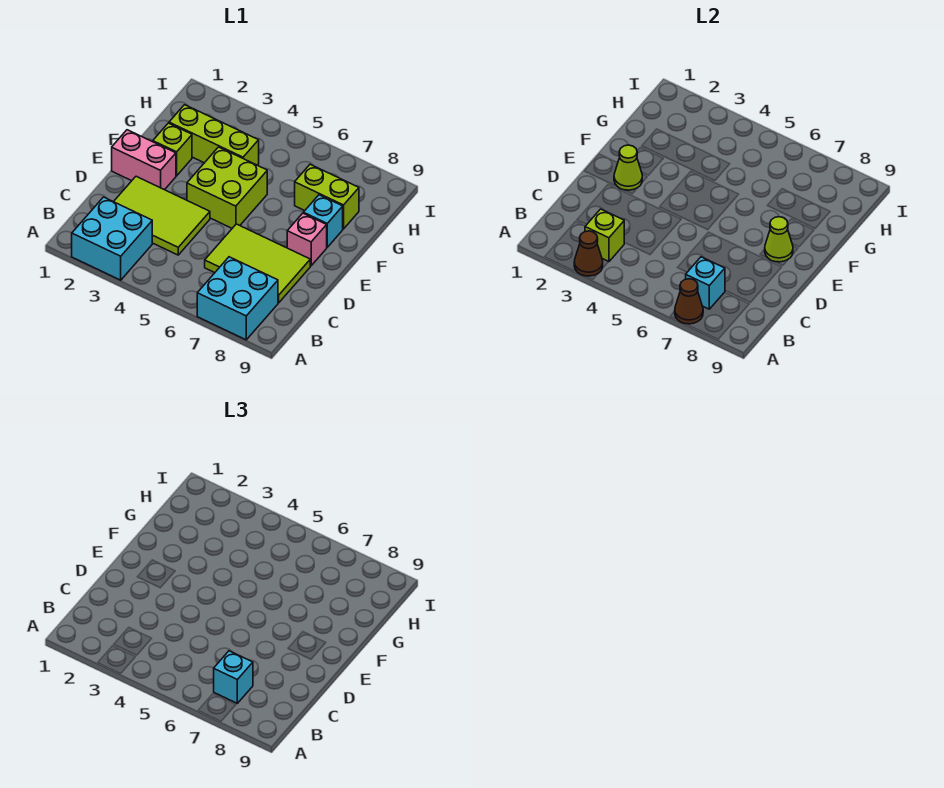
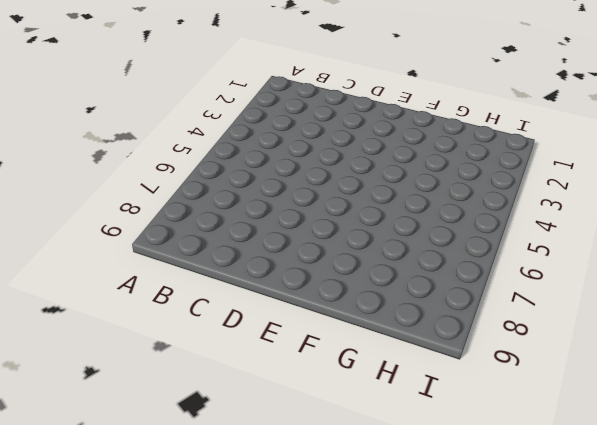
none -> cyan 2x2 brick [72,197,152,280]
none -> cyan 2x2 brick [197,257,278,340]
none -> lime 2x3 tile [114,176,210,255]

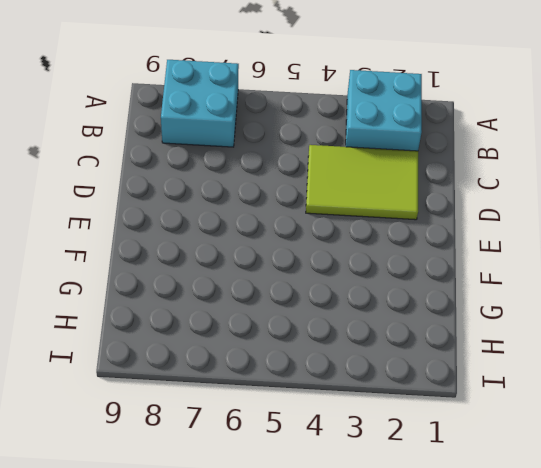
none -> lime 2x3 tile [205,224,310,303]
none -> pink 1x2 brick [112,130,176,190]
none -> lime 2x2 brick [187,147,267,228]

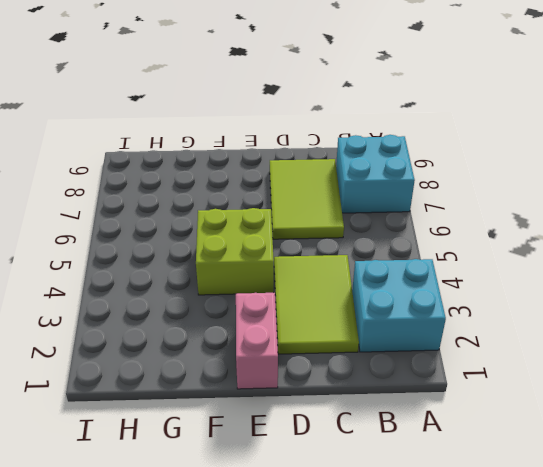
none -> pink 1x1 brick [287,213,327,266]
none -> lime 1x1 brick [153,123,192,176]
none -> cyan 1x1 brick [303,195,343,247]

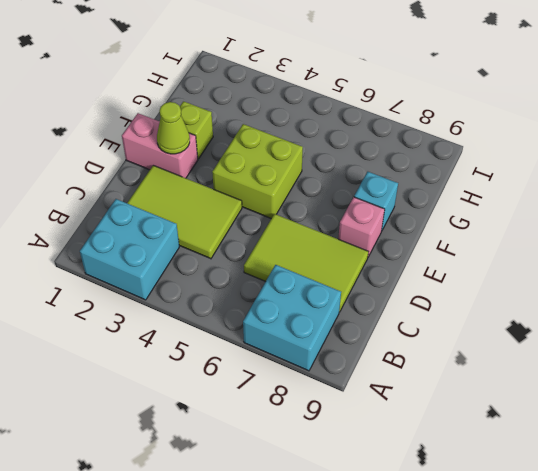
none -> lime 1x3 brick [169,105,259,165]
none -> lime 1x2 brick [295,164,359,229]
none -> brown 1x1 cone [574,231,603,276]

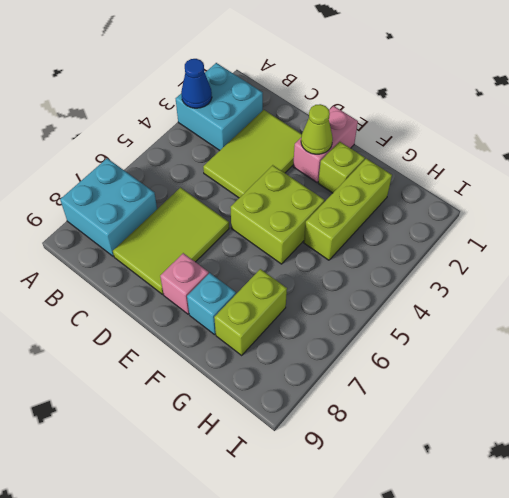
blue 1x1 cone [181,59,212,108] -> brown 1x1 cone [574,231,603,276]
none -> brown 1x1 cone [675,279,703,324]
none -> lime 1x1 brick [585,209,624,262]
none -> cyan 1x1 brick [686,257,725,309]

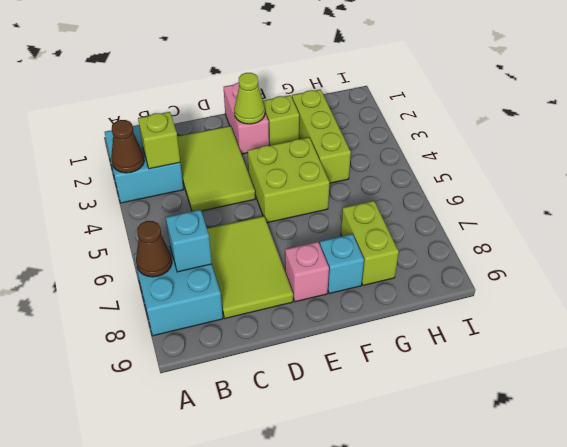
none -> lime 1x1 cone [765,217,793,262]
none -> cyan 1x1 brick [214,651,253,703]

